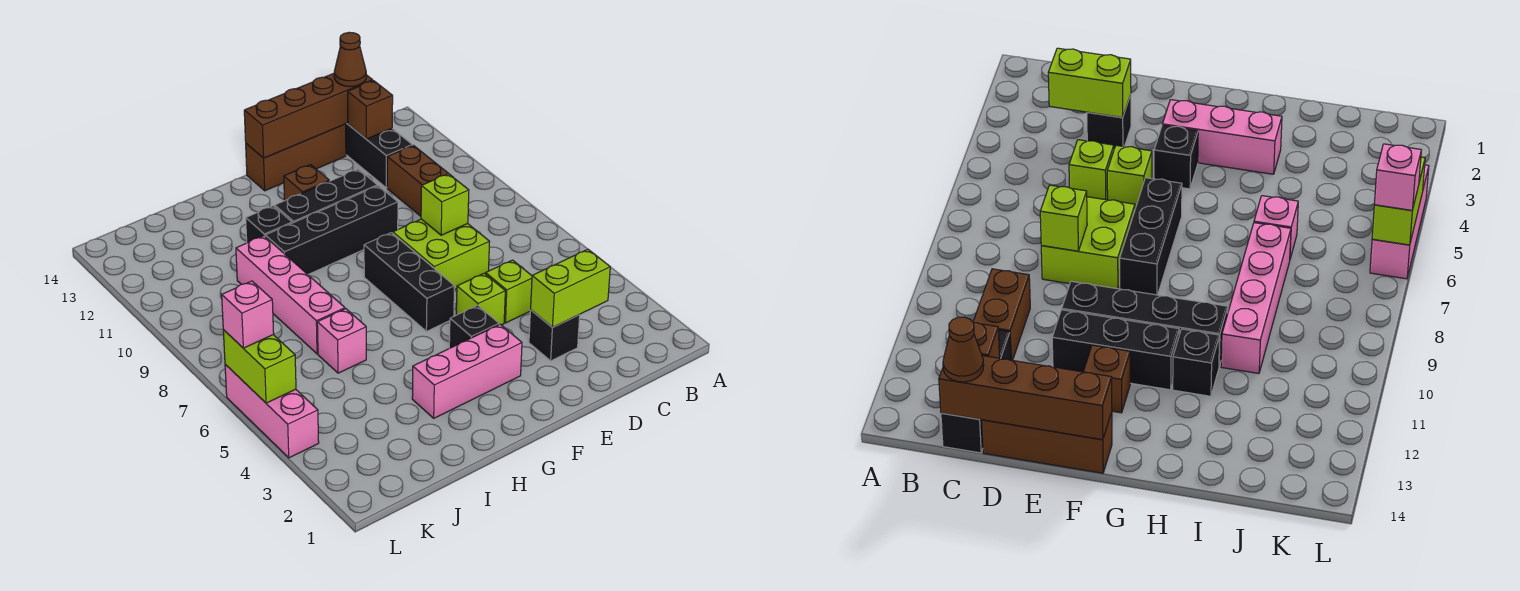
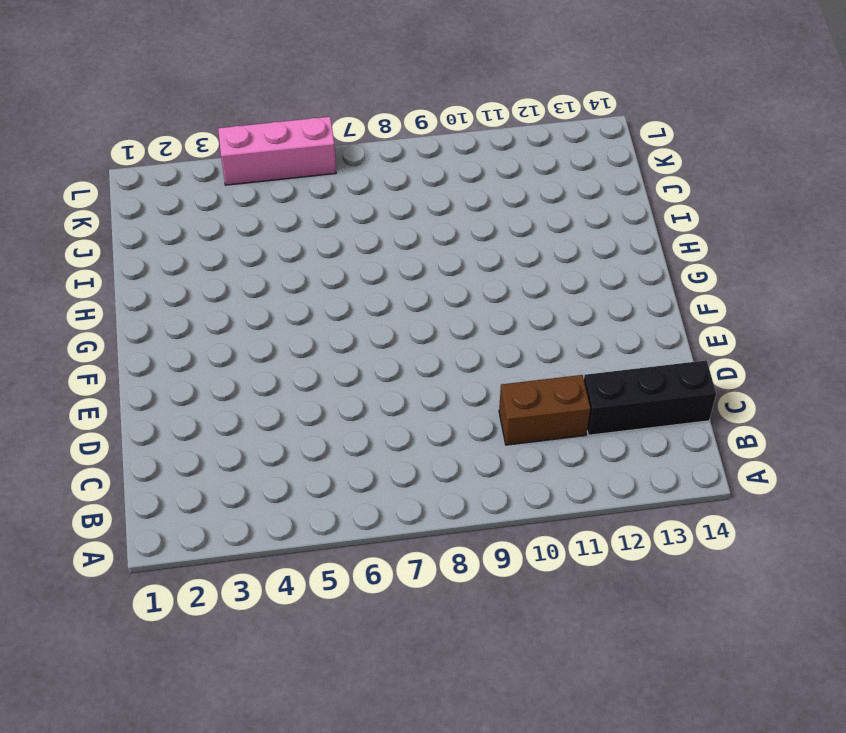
none -> black 1x1 brick [529,310,580,361]
none -> lime 1x1 brick [486,260,532,323]
none -> lime 2x2 brick [393,219,490,290]

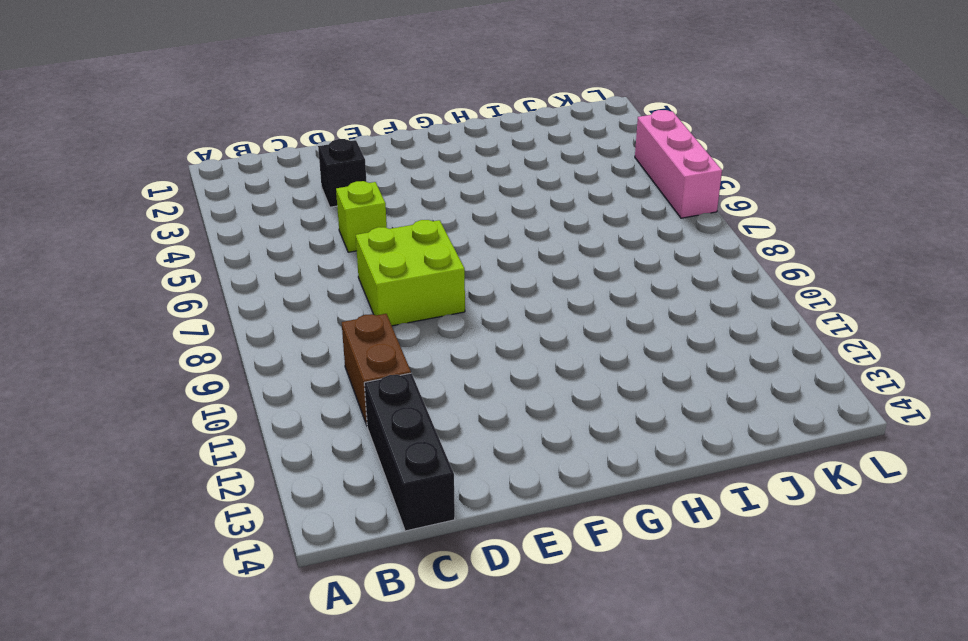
none -> brown 1x3 brick [246,124,346,191]
none -> lime 1x1 brick [456,273,505,325]
none -> black 1x4 brick [265,186,398,274]

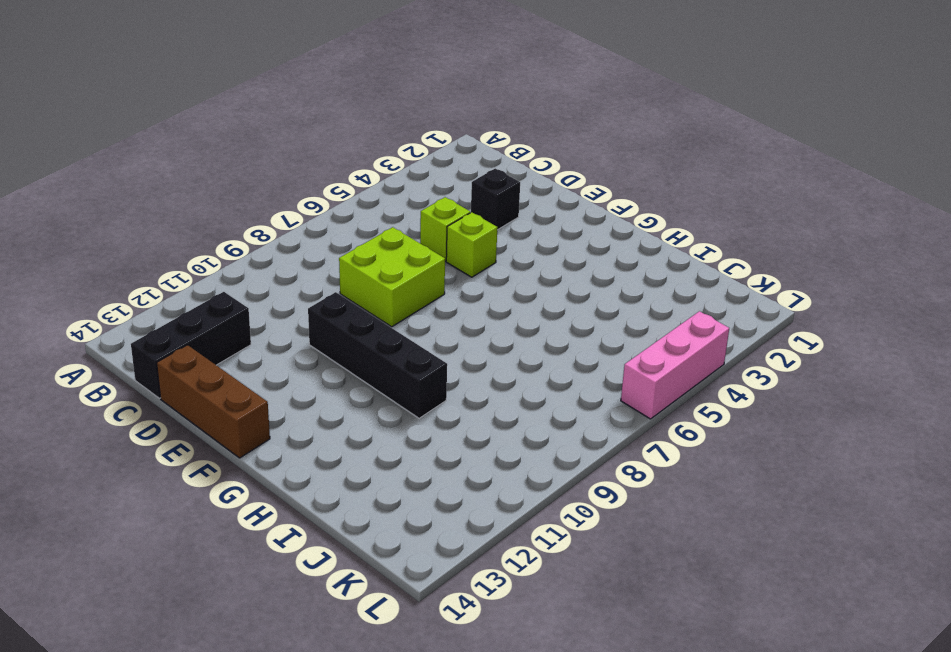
none -> brown 1x2 brick [387,145,449,216]
none -> black 1x3 brick [275,169,377,223]
none -> pink 1x3 brick [412,324,522,418]

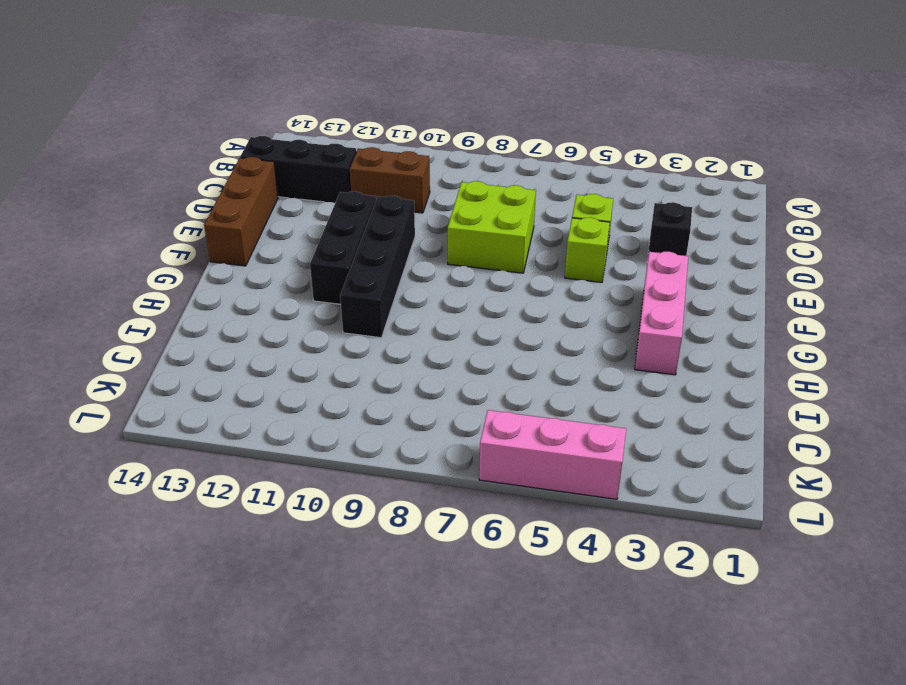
none -> black 1x1 brick [449,305,499,348]
none -> black 1x3 brick [364,233,455,331]
none -> brown 1x1 brick [284,165,329,200]

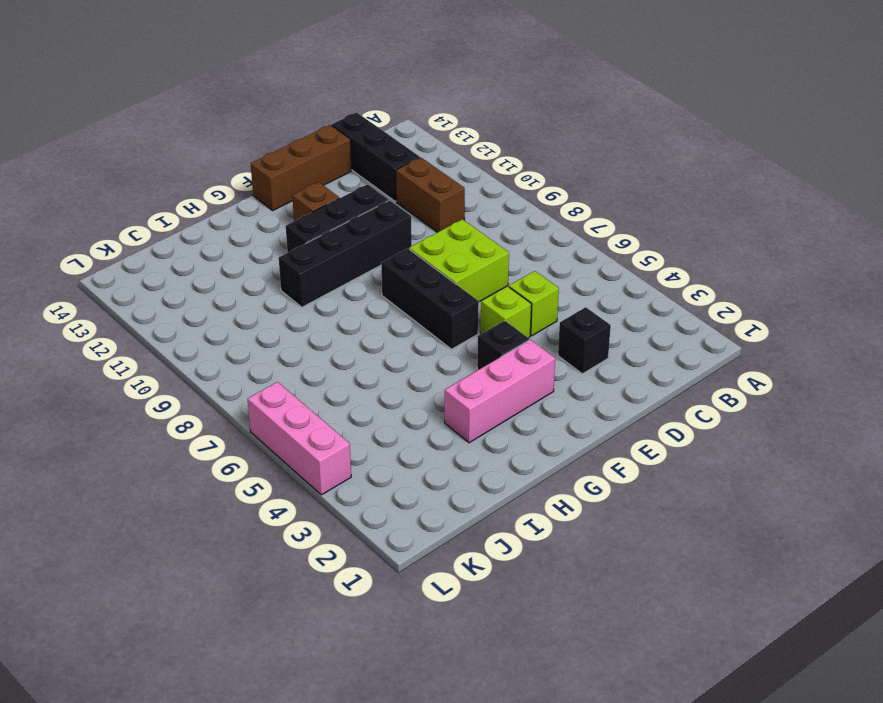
none -> black 1x1 brick [246,206,292,243]
none -> pink 1x1 brick [317,309,366,373]
none -> pink 1x4 brick [236,236,345,354]

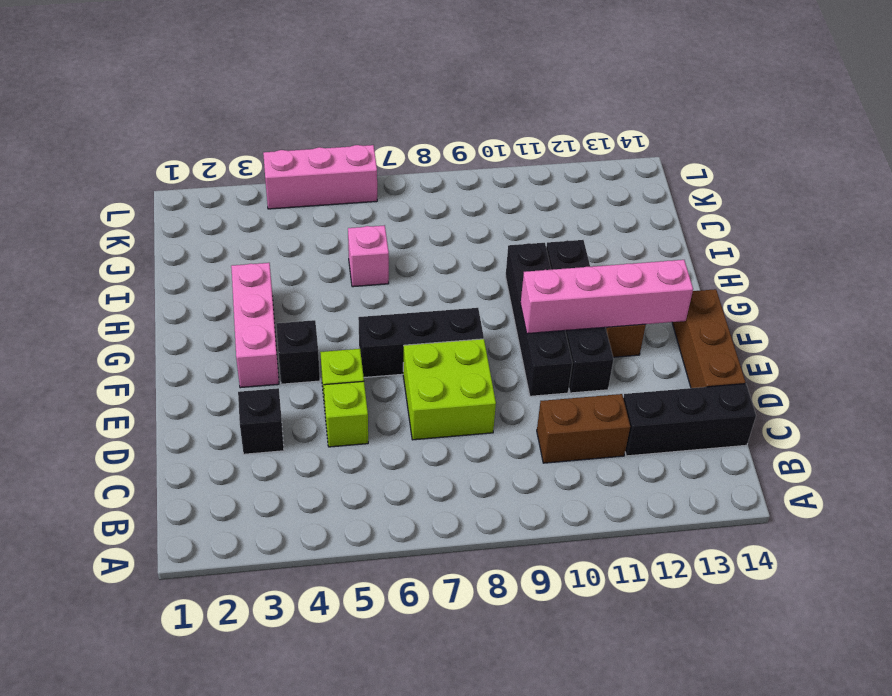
pink 1x4 brick [521,260,693,334] -> pink 1x4 brick moved to [236,236,345,354]
none -> lime 1x2 brick [531,249,610,327]
none -> brown 1x1 brick [348,81,393,139]
none -> brown 1x4 brick [244,73,373,158]

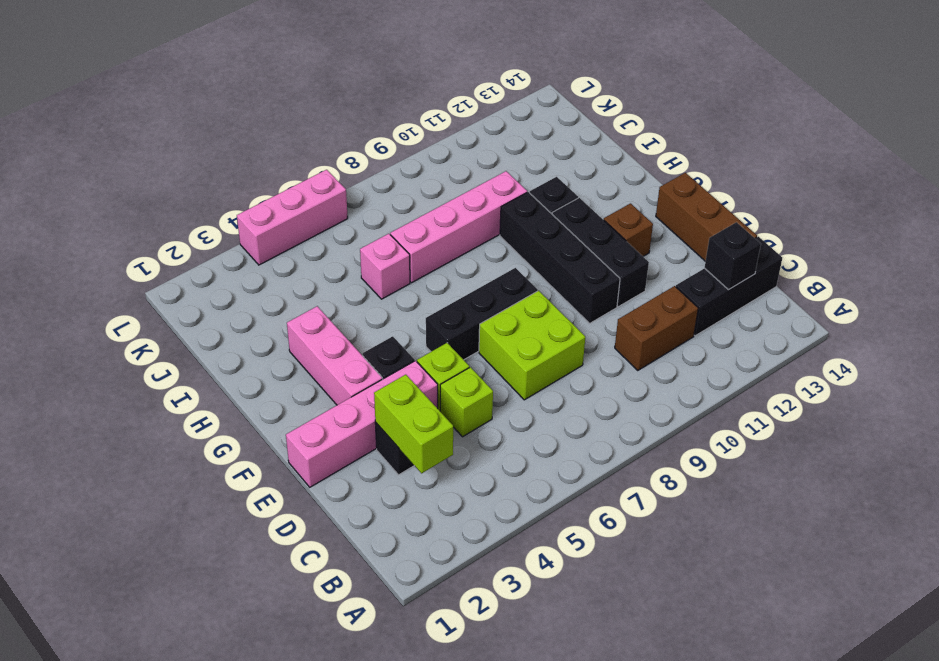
black 1x1 brick [705,222,761,290] -> brown 1x1 brick [348,81,393,139]
pink 1x4 brick [286,361,438,487] -> none
none -> brown 1x4 brick [244,73,373,158]
none -> lime 1x1 brick [421,174,469,235]
none -> lime 1x2 brick [223,330,296,403]

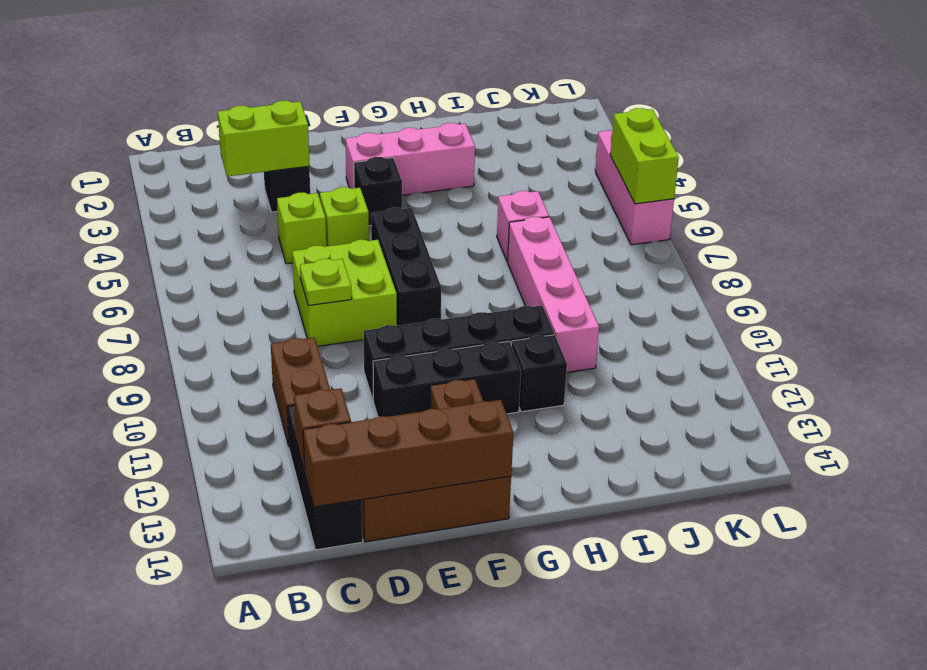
lime 1x1 plate [300,259,352,306] -> lime 1x1 brick [421,174,469,235]
none -> brown 1x1 cone [334,32,366,87]
none -> pink 1x1 brick [222,281,274,348]

